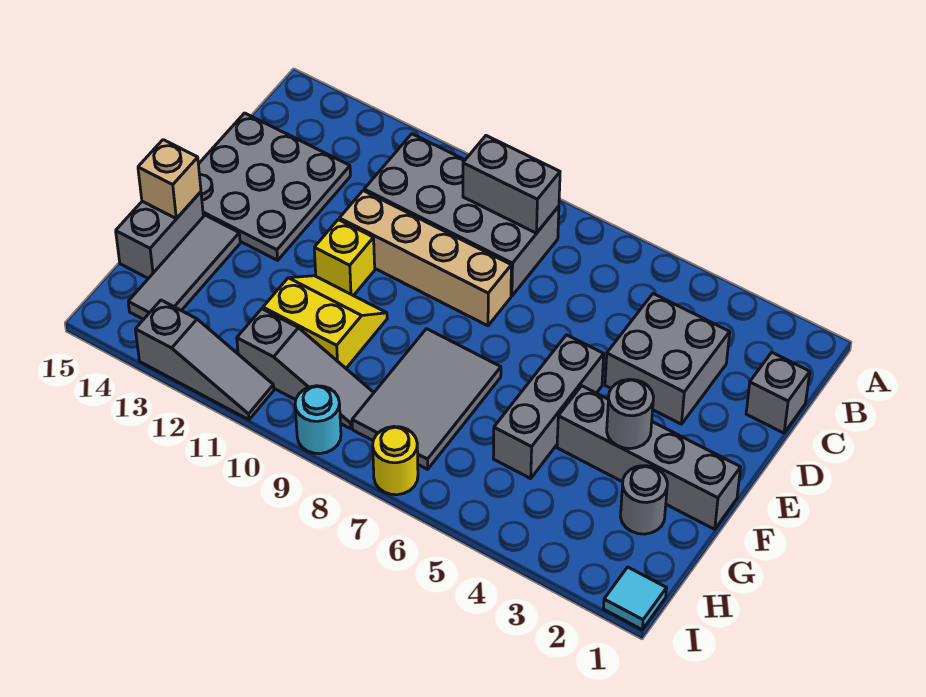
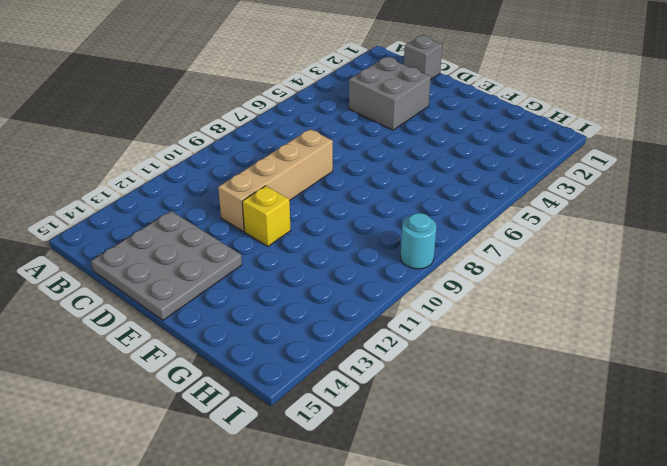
none -> grey 2x4 brick [364,134,559,296]
none -> grey 1x3 brick [493,335,604,478]
none -> grey 1x4 brick [557,386,741,529]

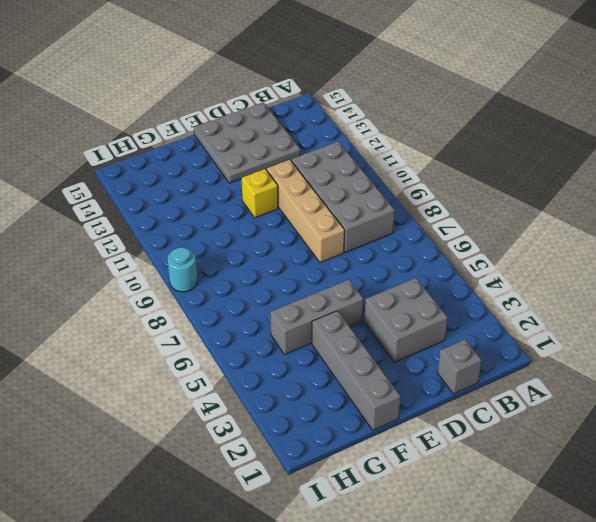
none -> grey 2x3 tile [352,329,501,469]
none -> yellow 2x2 slope [263,276,387,368]
none -> grey 1x3 tile [128,215,240,319]

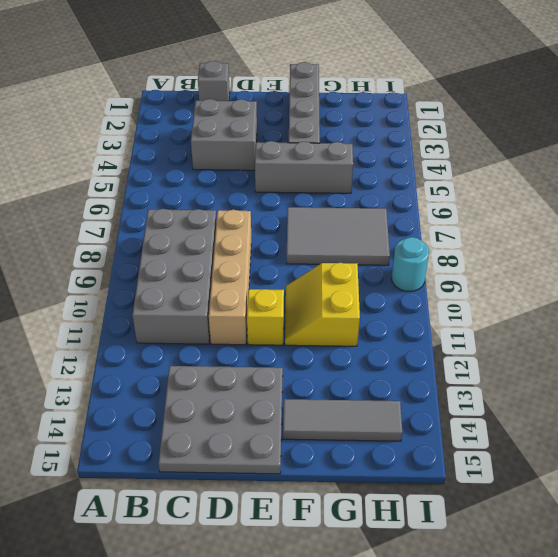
none -> grey 1x2 brick [116,192,203,278]
none -> grey 1x1 round brick [620,466,667,534]
none -> grey 1x3 slope [237,309,374,429]

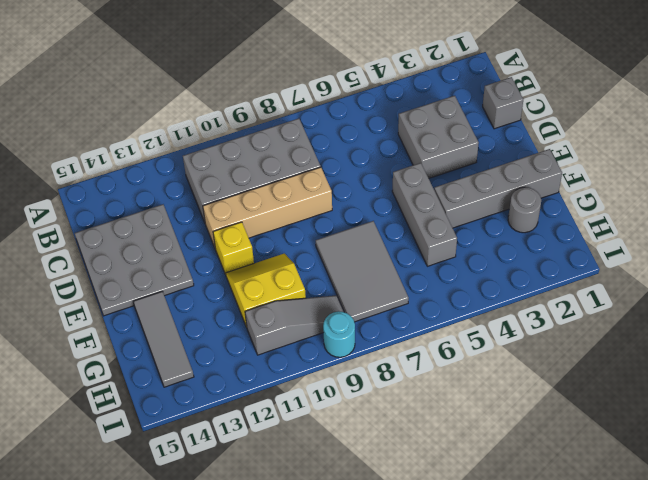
none -> grey 1x2 brick [116,192,203,278]
none -> cyan 1x1 tile [603,567,666,629]
none -> yellow 1x1 round brick [373,426,418,495]

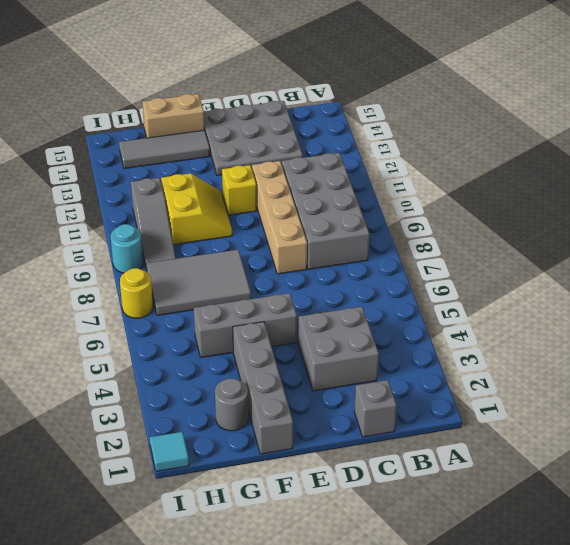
tan 1x2 brick [142,94,204,138] -> grey 1x2 brick [116,192,203,278]
none -> grey 1x3 slope [135,300,274,420]
none -> grey 1x2 brick [463,136,560,233]
none -> grey 1x1 round brick [607,379,654,449]

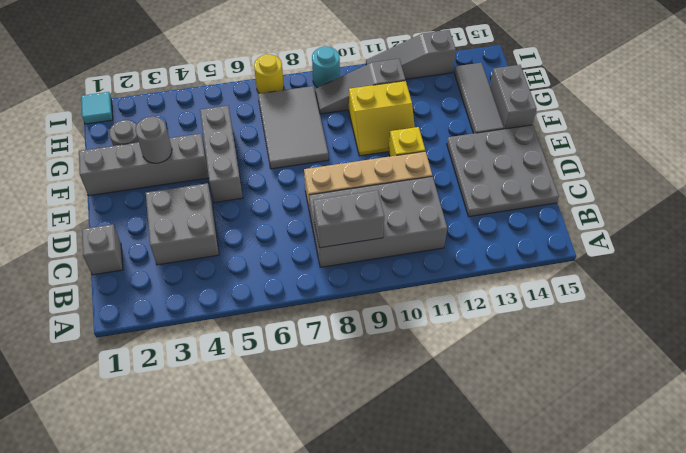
none -> tan 1x1 brick [138,140,201,219]

